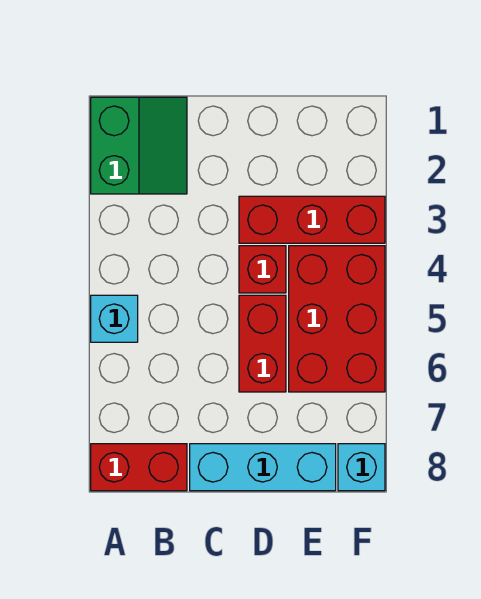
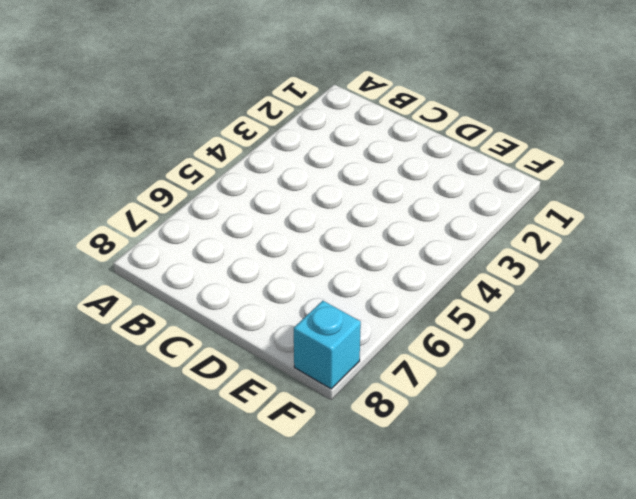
none -> green 2x2 slope [91,97,187,194]
none -> cyan 1x1 brick [91,295,138,342]

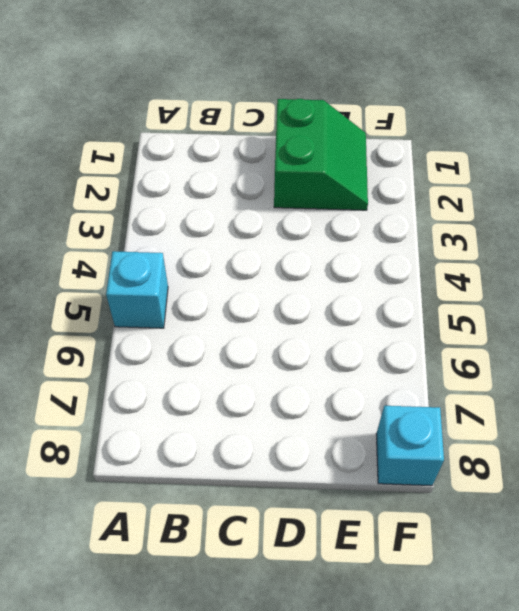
green 2x2 slope [274,99,368,210] -> green 2x2 slope moved to [91,97,187,194]
none -> red 1x2 brick [91,444,187,491]
none -> cyan 1x3 brick [190,444,336,491]

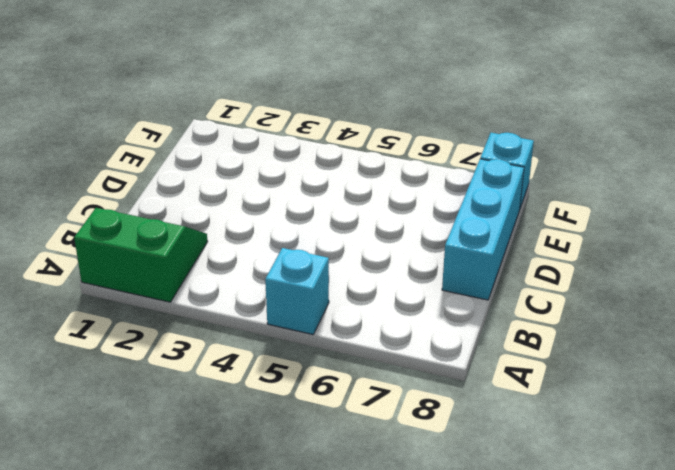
none -> red 1x2 brick [91,444,187,491]
none -> red 1x3 brick [239,196,385,243]

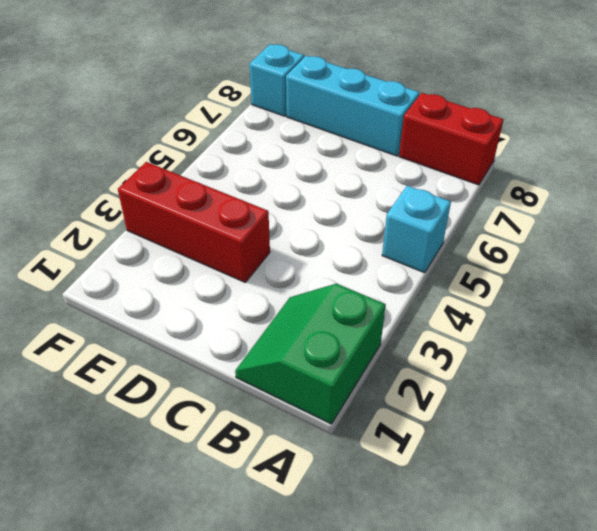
none -> red 1x1 brick [239,246,286,293]
none -> red 1x2 brick [239,295,286,392]

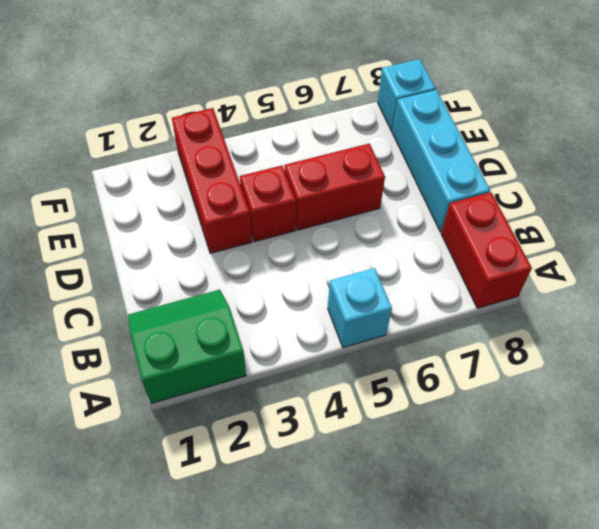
none -> red 2x3 brick [289,246,385,392]

